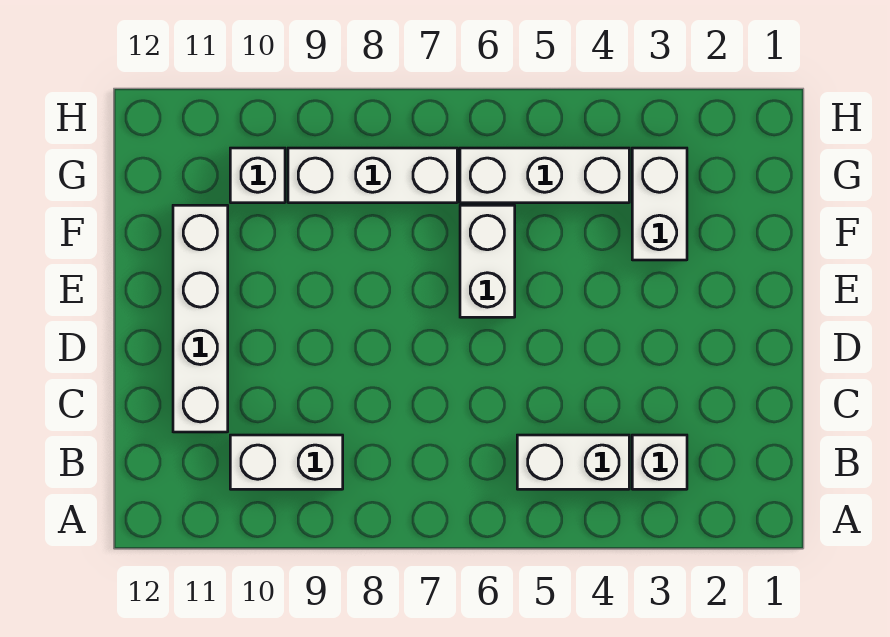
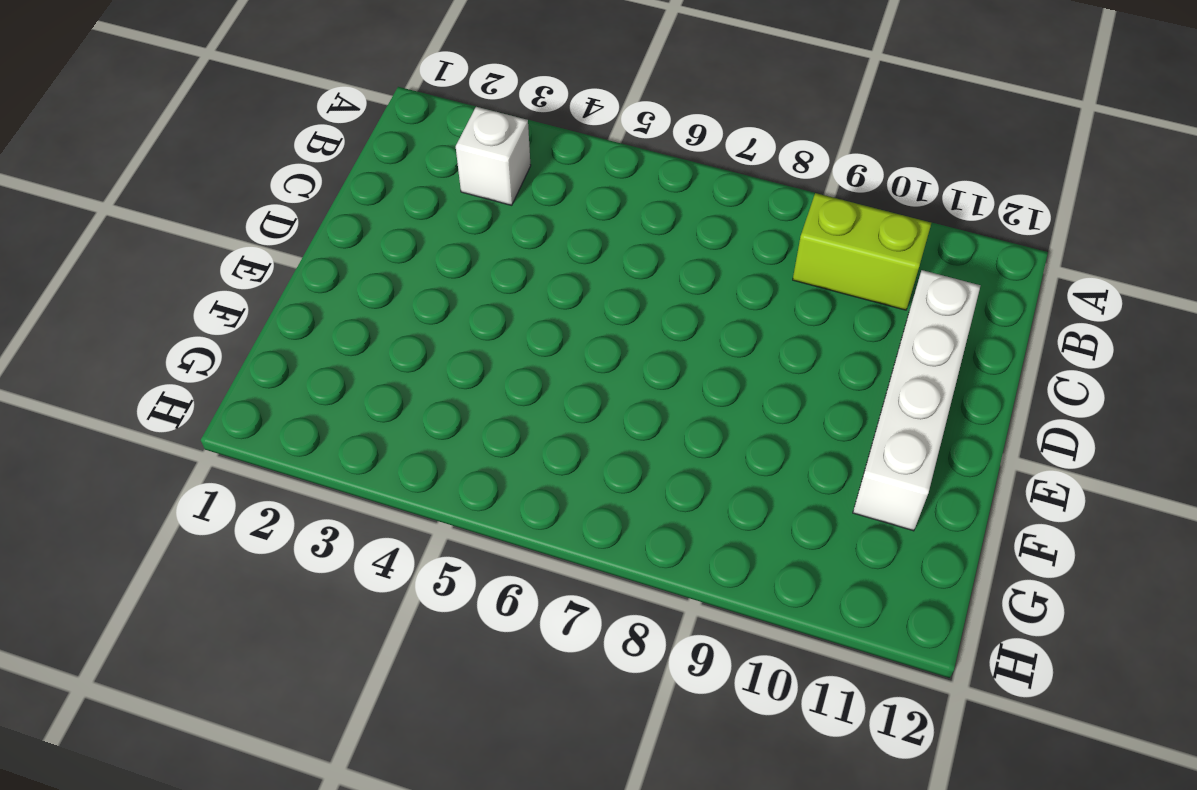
lime 1x2 brick [793,193,931,310] -> white 1x2 brick [230,435,343,489]
none -> white 1x2 brick [517,435,629,489]
none -> white 1x2 brick [460,205,515,317]

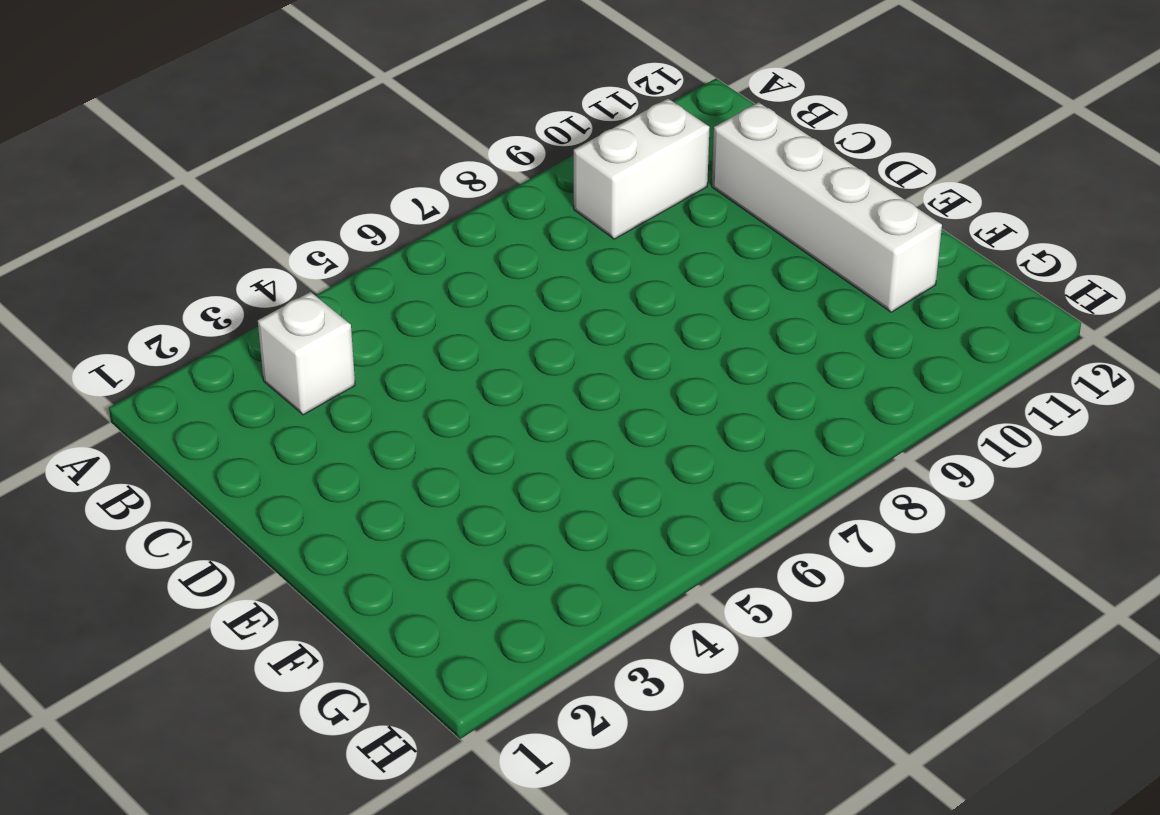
none -> white 1x2 brick [517,435,629,489]
none -> white 1x2 brick [460,205,515,317]

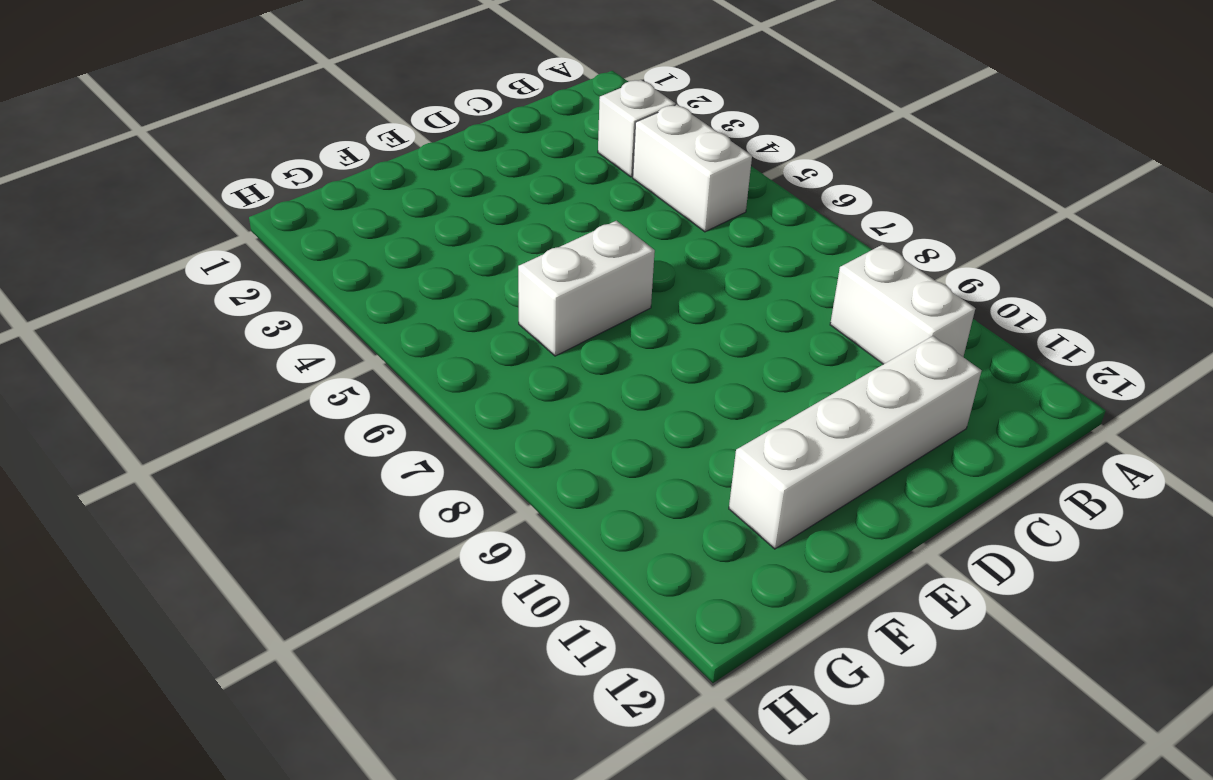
none -> white 1x2 brick [632,148,687,260]
none -> white 1x3 brick [460,148,629,203]

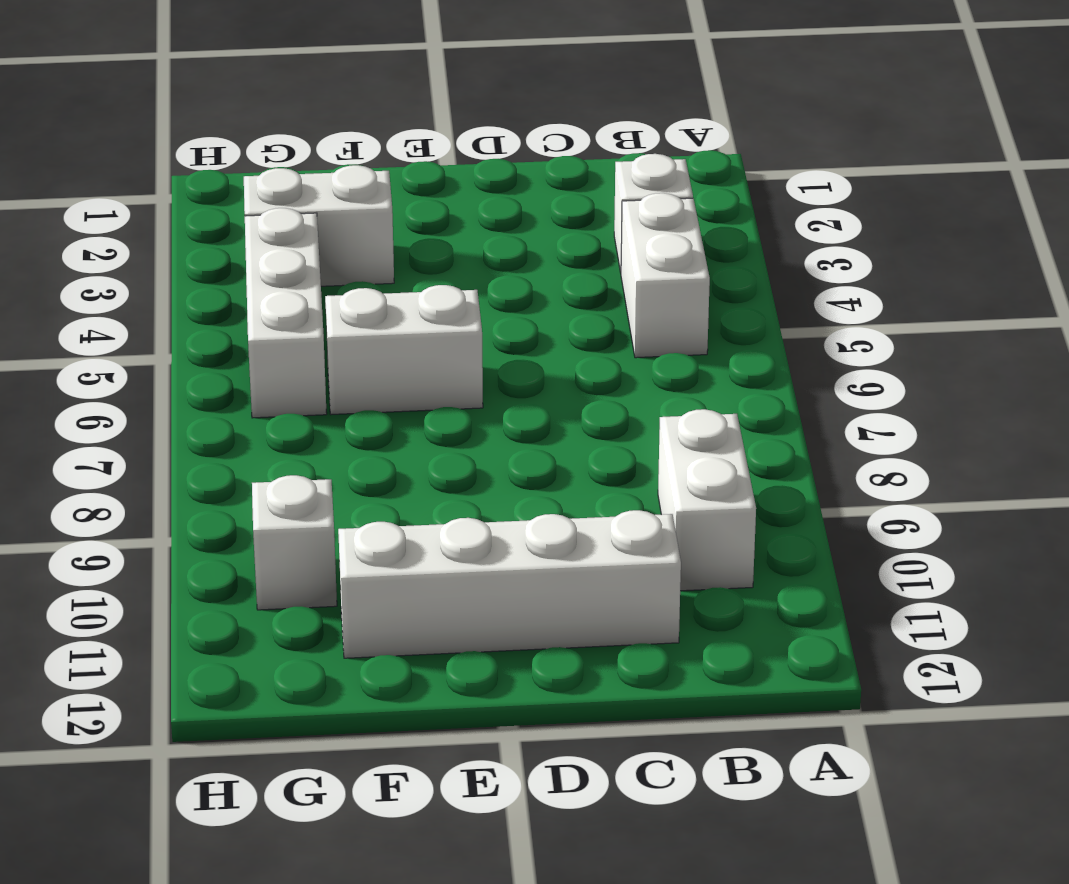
none -> white 1x3 brick [288,148,457,203]

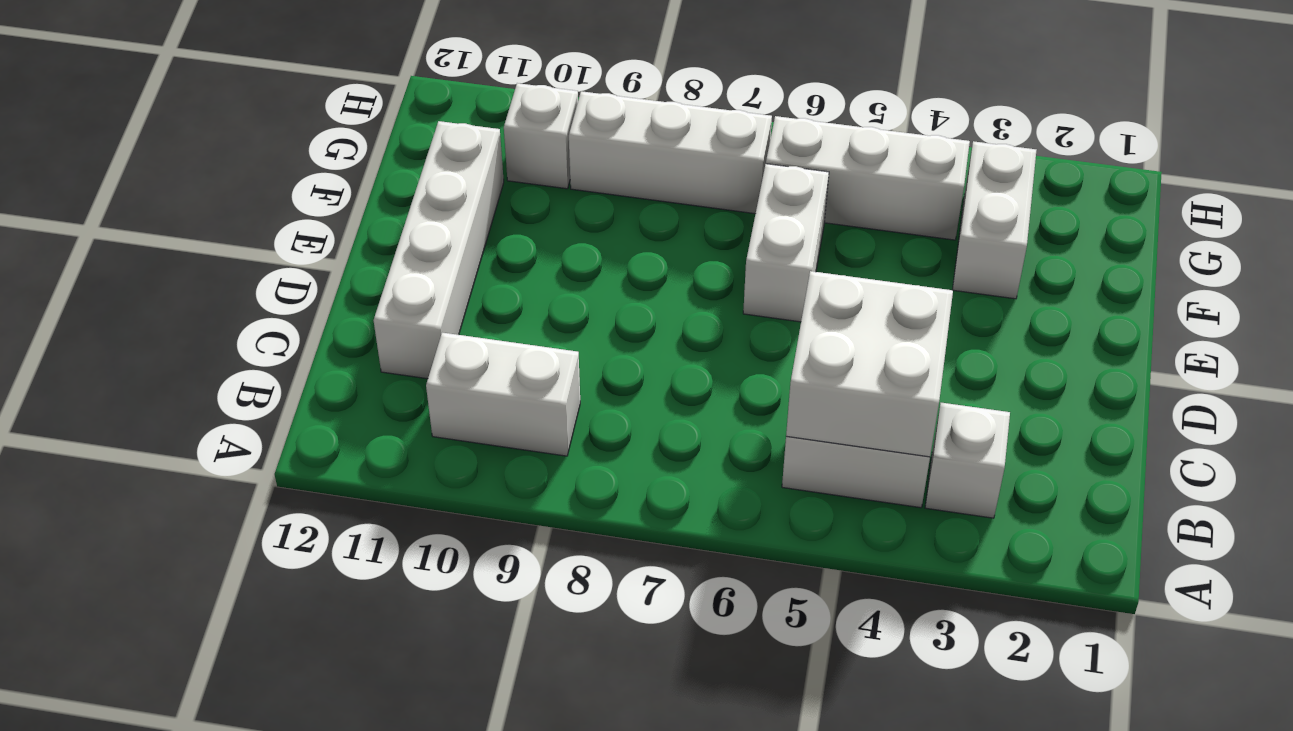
white 2x2 brick [786,271,953,457] -> none

